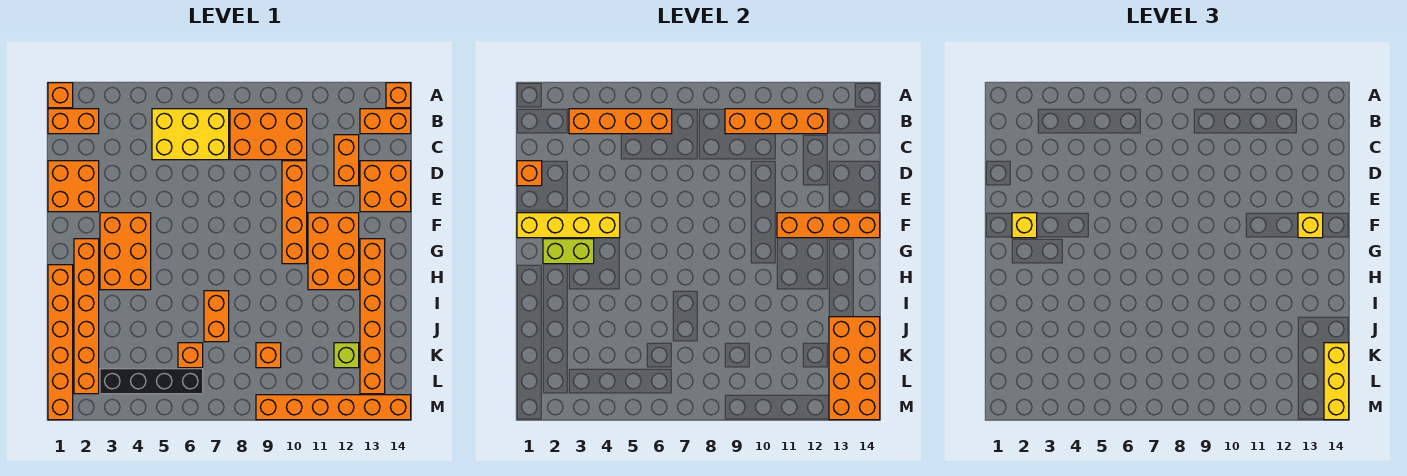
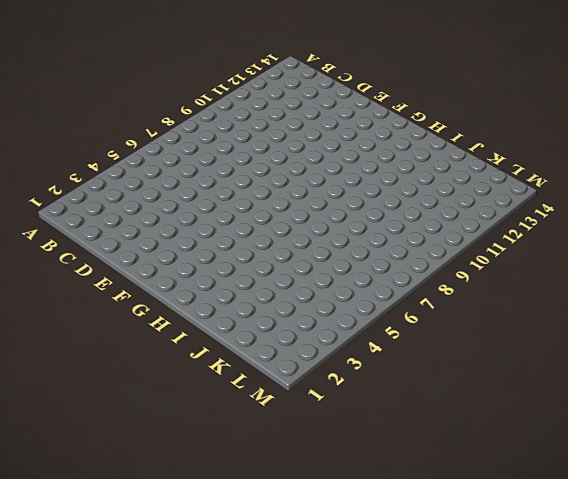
none -> orange 1x1 brick [48,83,73,108]
none -> orange 1x1 brick [386,83,411,108]
none -> orange 1x2 brick [48,109,99,134]
none -> yellow 2x3 brick [152,109,229,160]

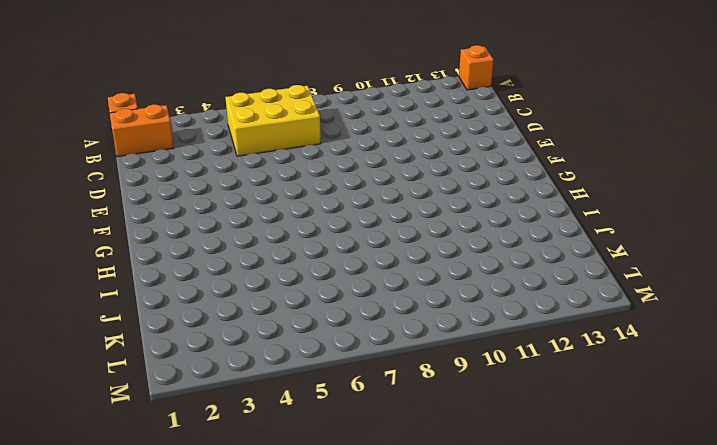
none -> orange 2x3 brick [230,109,307,160]
none -> orange 1x2 brick [360,109,411,134]
none -> orange 1x2 brick [334,135,359,186]
none -> orange 2x2 brick [48,161,99,212]

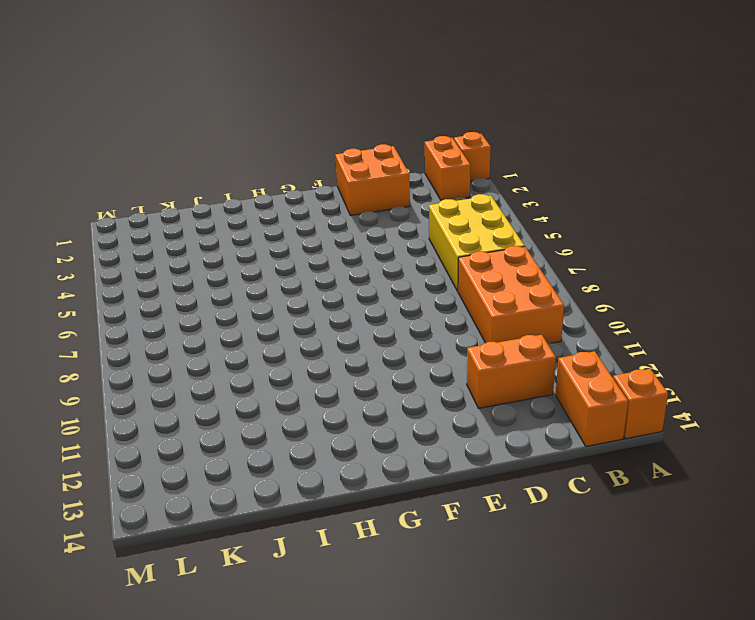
none -> orange 1x4 brick [282,161,307,264]
none -> orange 2x2 brick [360,161,411,212]
none -> orange 2x3 brick [100,213,151,290]
none -> orange 2x3 brick [308,213,359,290]

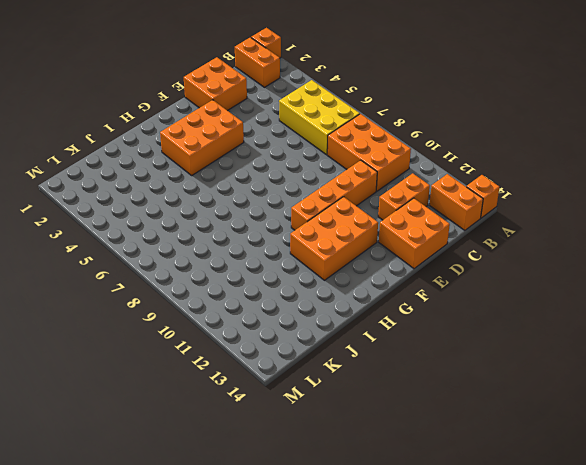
none -> orange 1x6 brick [74,239,99,394]
none -> orange 1x6 brick [360,239,385,394]
none -> orange 1x6 brick [48,265,73,420]
none -> orange 1x2 brick [204,291,229,342]

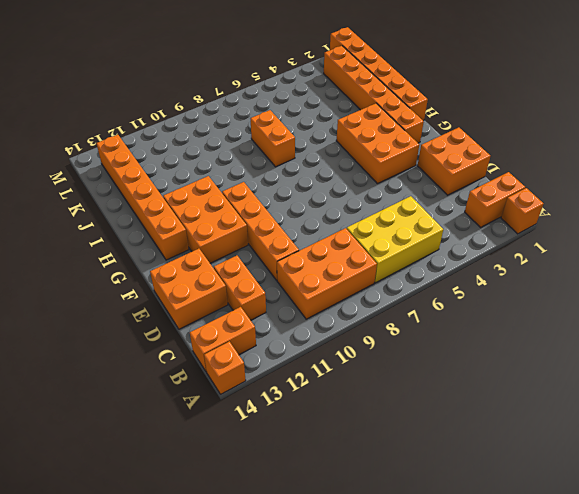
none -> orange 1x1 brick [178,343,203,368]
none -> orange 1x1 brick [256,343,281,368]
none -> lime 1x1 brick [334,343,359,368]
none -> black 1x4 brick [100,369,203,394]

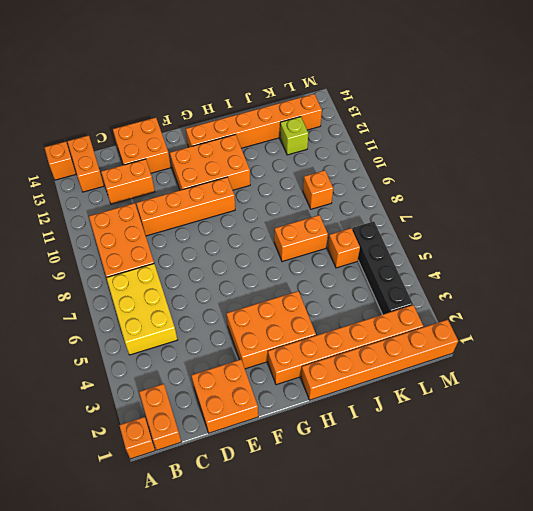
none -> orange 1x6 brick [256,395,411,420]
none -> orange 1x4 brick [569,109,672,134]
none -> orange 1x4 brick [725,109,828,134]
none -> orange 1x1 brick [517,161,542,186]

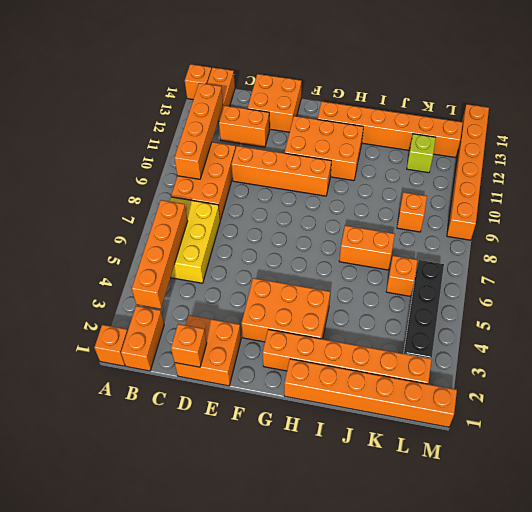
none -> yellow 1x4 brick [517,213,620,238]
none -> orange 1x4 brick [777,213,880,238]
none -> lime 1x2 brick [543,239,594,264]
none -> orange 2x4 brick [829,317,880,420]

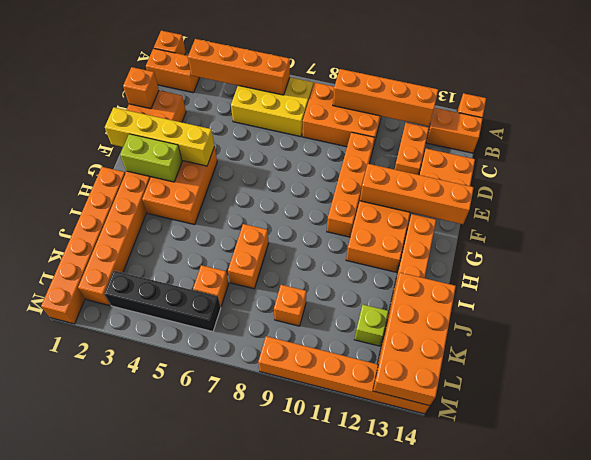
none -> yellow 1x1 brick [1012,213,1037,238]
none -> yellow 1x1 brick [1298,213,1323,238]
none -> yellow 1x3 brick [1324,343,1349,420]

